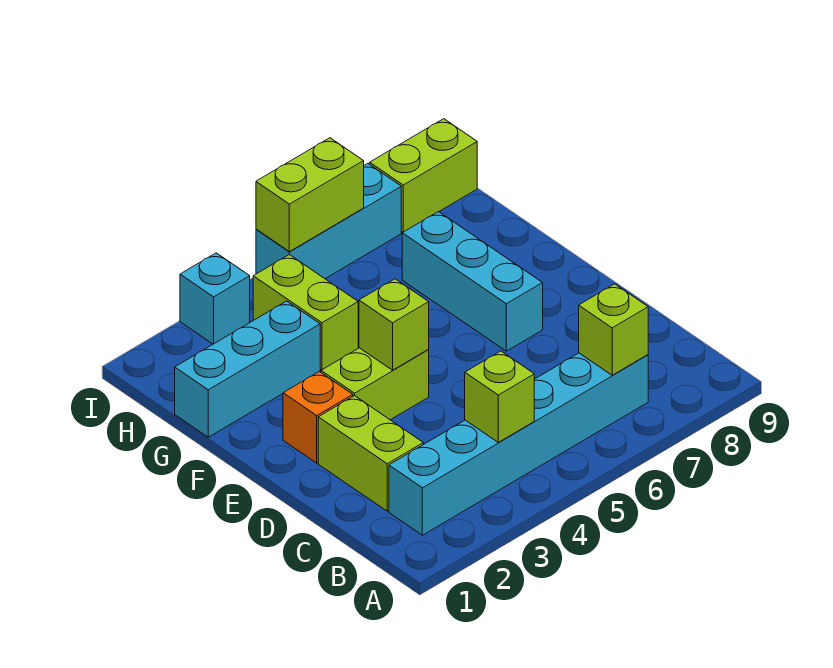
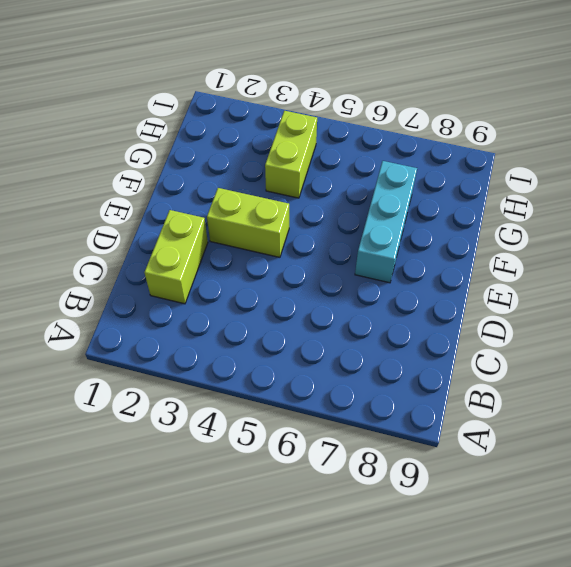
none -> cyan 1x6 brick [389,353,648,535]
none -> orange 1x1 brick [283,372,353,463]
none -> cyan 1x3 brick [175,301,320,437]

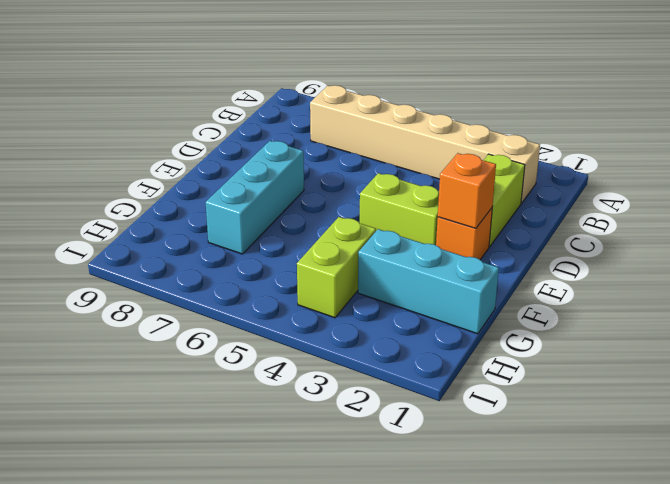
tan 1x6 brick [310,85,540,203] -> cyan 1x6 brick [389,353,648,535]
orange 1x1 brick [438,153,496,228] -> none
none -> cyan 1x1 brick [180,253,250,344]
none -> cyan 1x3 brick [256,164,401,279]
none -> lime 1x2 brick [370,119,477,232]

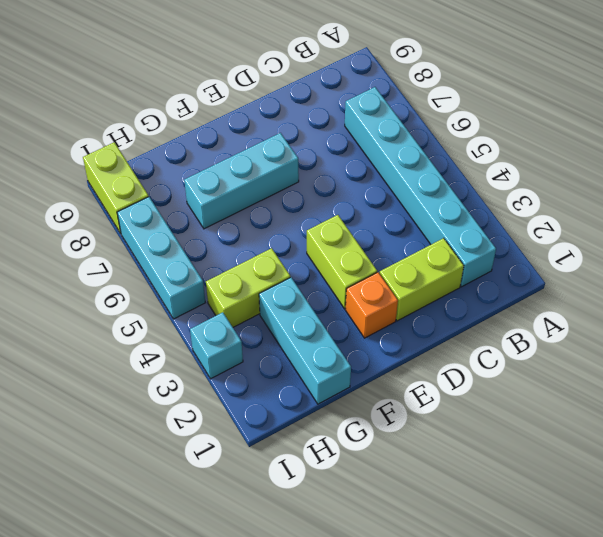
none -> lime 1x1 brick [465,351,534,442]
none -> lime 1x1 brick [579,284,648,375]
none -> lime 1x1 brick [359,279,429,370]

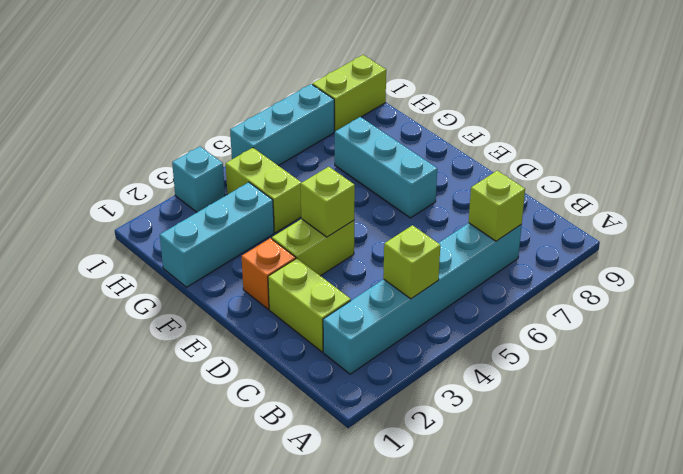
none -> lime 1x2 brick [256,138,364,252]

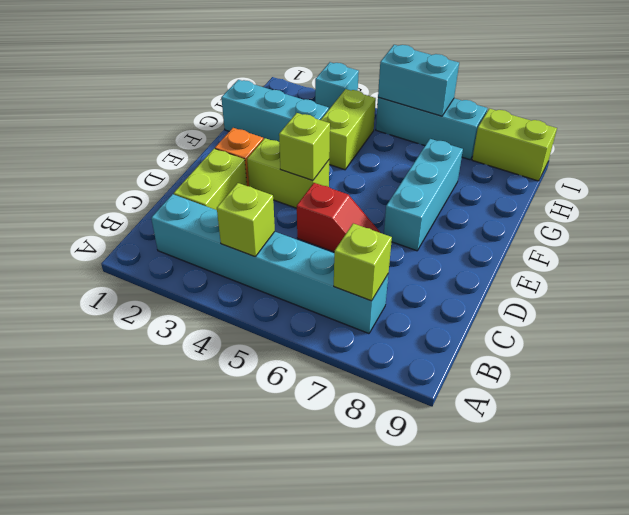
red 1x2 slope [297,183,380,252] -> none
cyan 1x2 brick [378,45,459,116] -> lime 1x2 brick [256,138,364,252]

